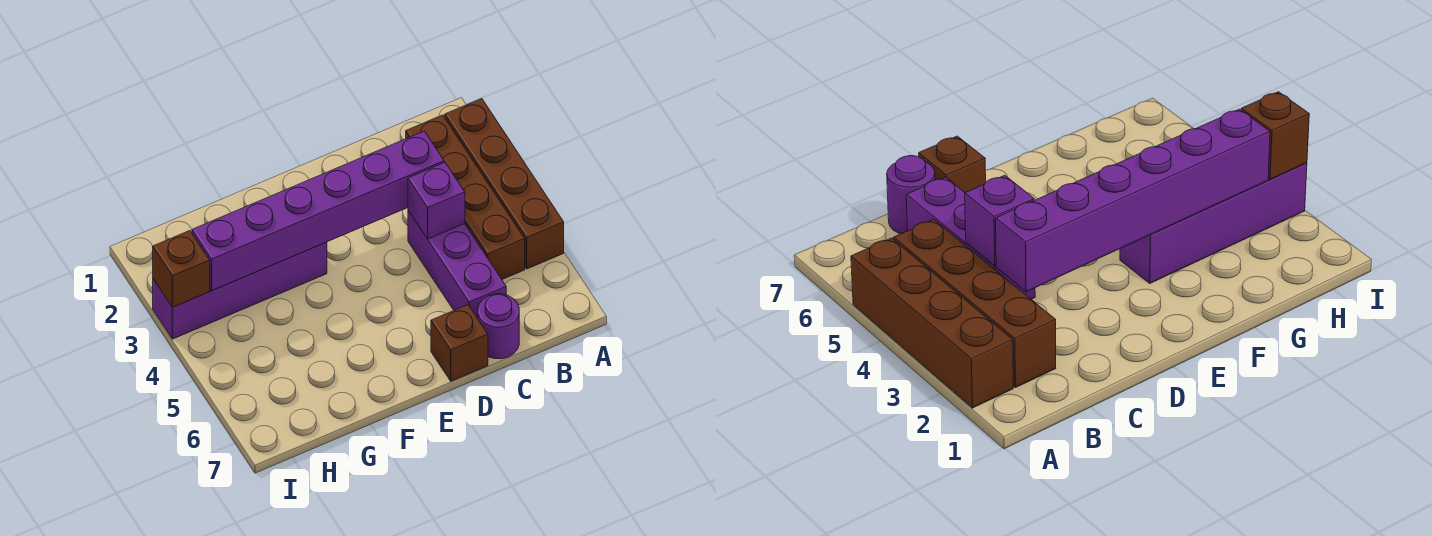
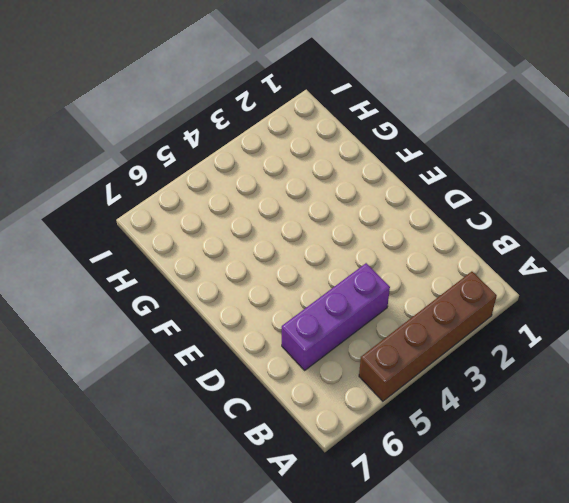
none -> brown 1x4 brick [406,115,525,279]
none -> purple 1x1 round brick [478,294,519,359]

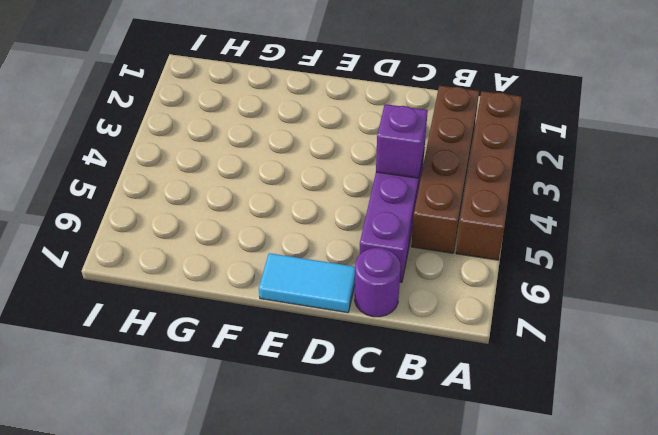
cyan 1x2 tile [259,253,355,313] -> brown 1x1 brick [431,305,488,381]
none -> purple 1x4 brick [153,242,327,339]
none -> purple 1x6 brick [192,131,444,291]

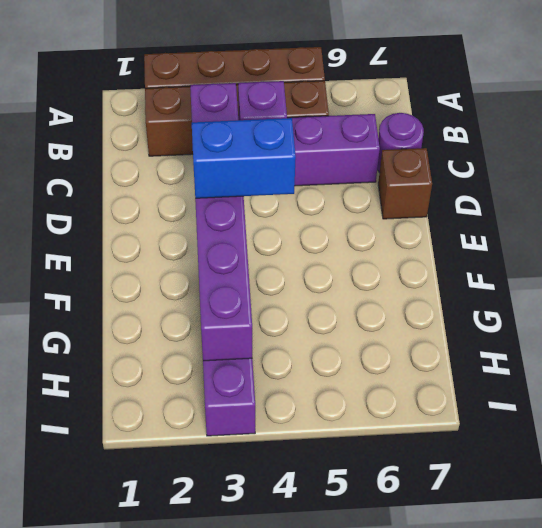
blue 1x2 brick [192,118,296,198] -> none
none -> brown 1x1 brick [153,231,210,307]

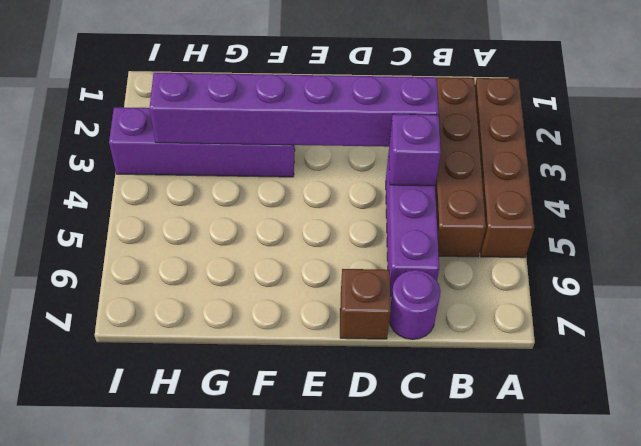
none -> brown 1x1 brick [153,231,210,307]

